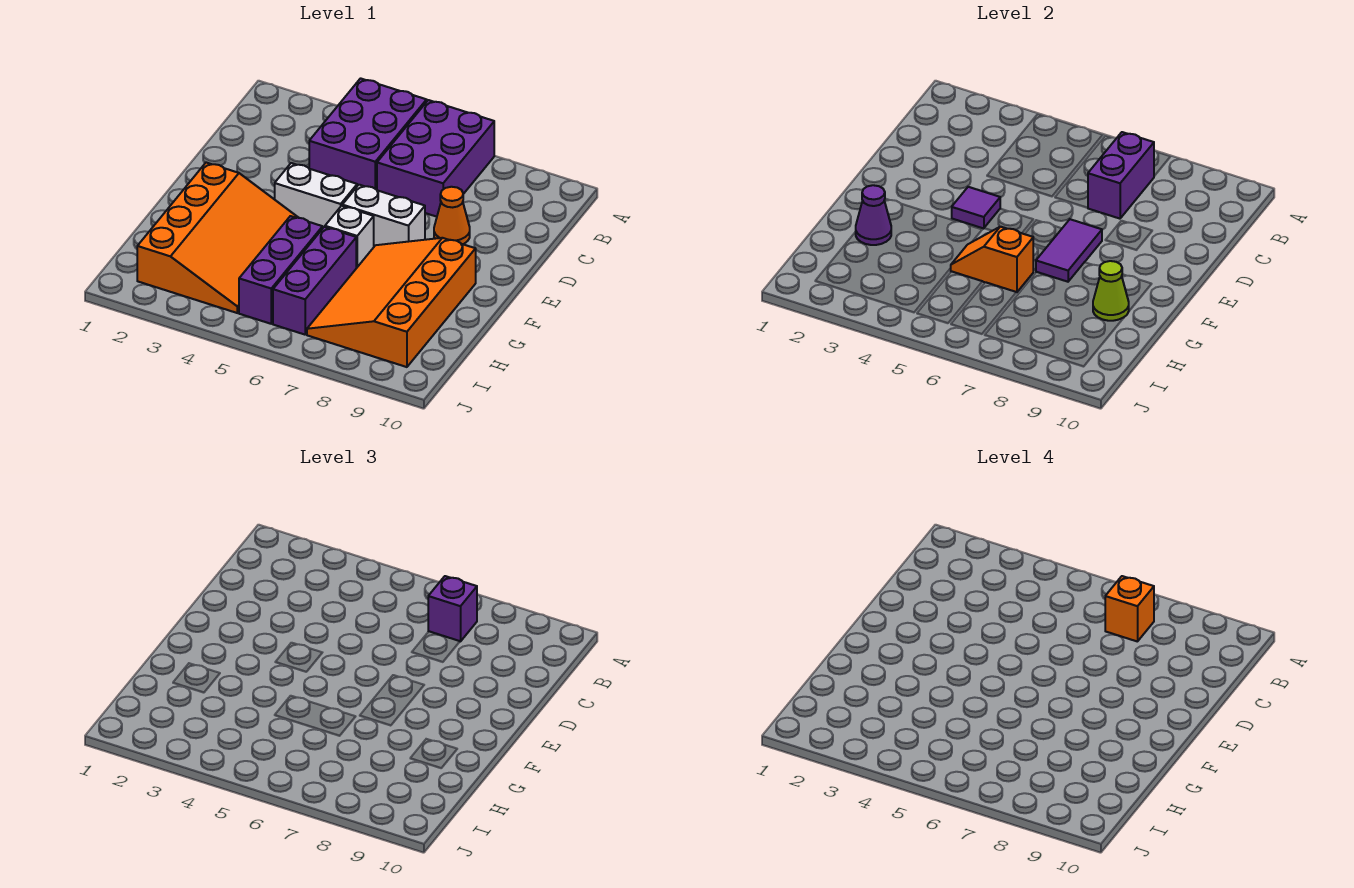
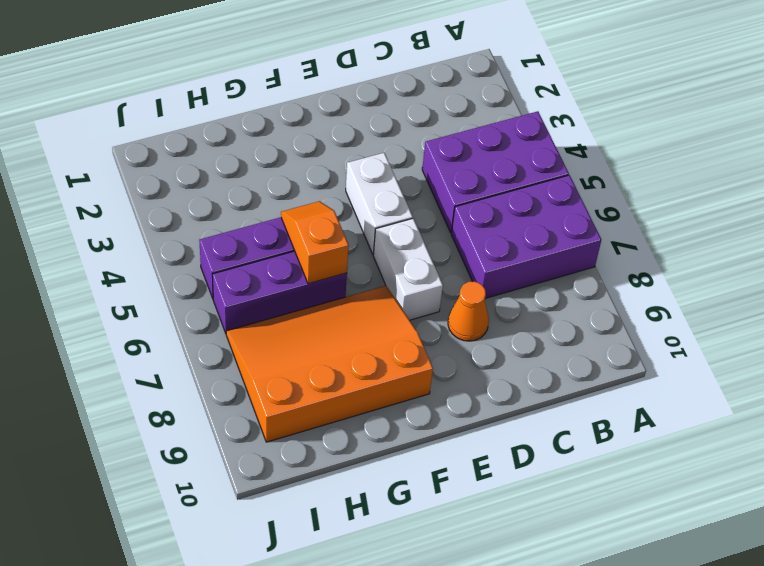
none -> orange 3x4 slope [137,163,299,313]
none -> white 1x1 brick [325,206,374,268]
none -> purple 1x2 brick [1088,132,1154,219]

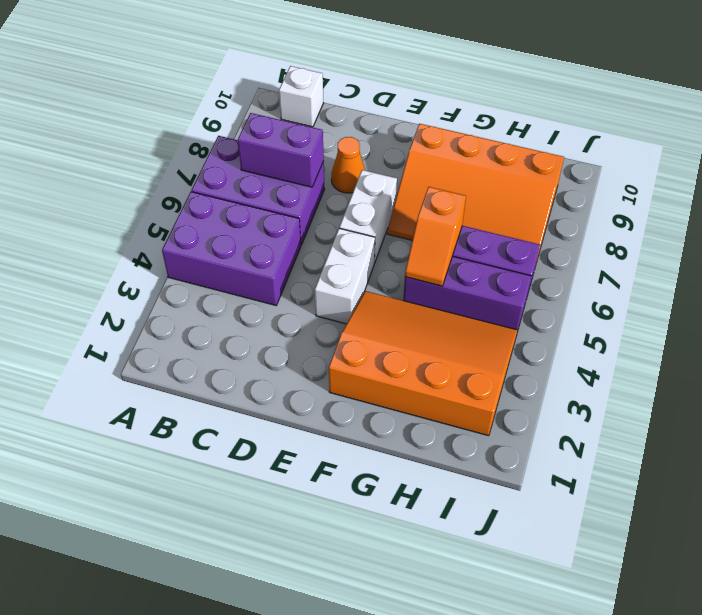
white 1x1 brick [279,66,324,127] -> white 1x1 brick moved to [325,206,374,268]
none -> purple 1x1 tile [952,187,1000,229]
none -> purple 1x2 tile [1036,219,1102,282]
none -> purple 1x1 cone [856,185,891,245]

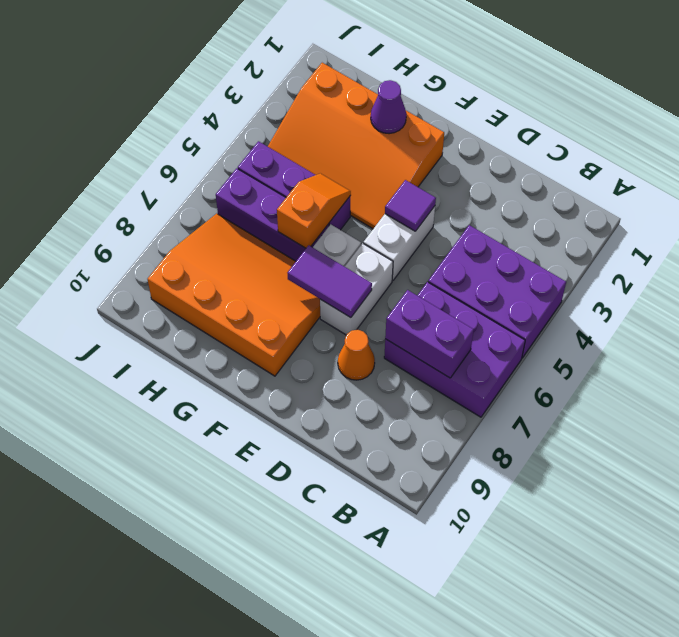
none -> lime 1x1 cone [1093,261,1129,321]
none -> purple 1x1 brick [428,576,477,642]
none -> orange 1x1 brick [1105,576,1154,642]

